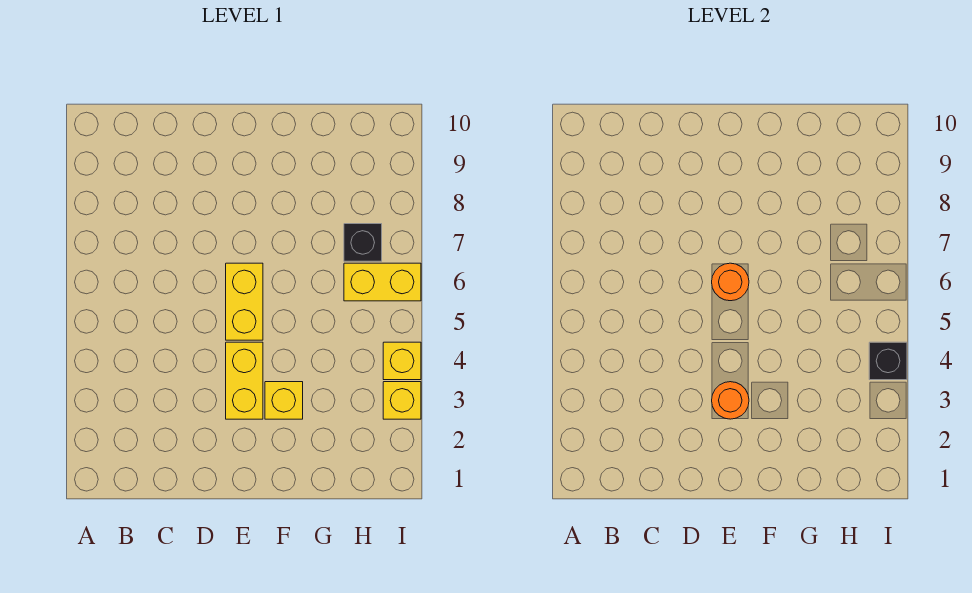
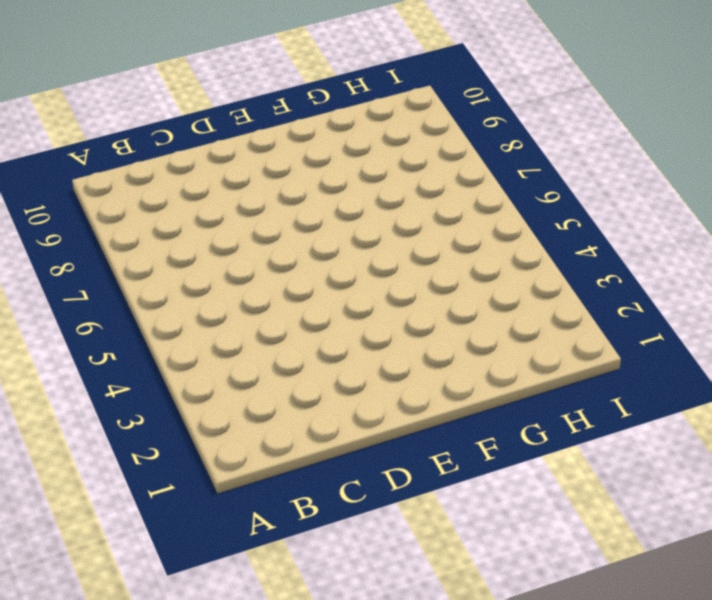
none -> yellow 1x2 brick [226,342,263,419]
none -> yellow 1x2 brick [226,263,263,340]

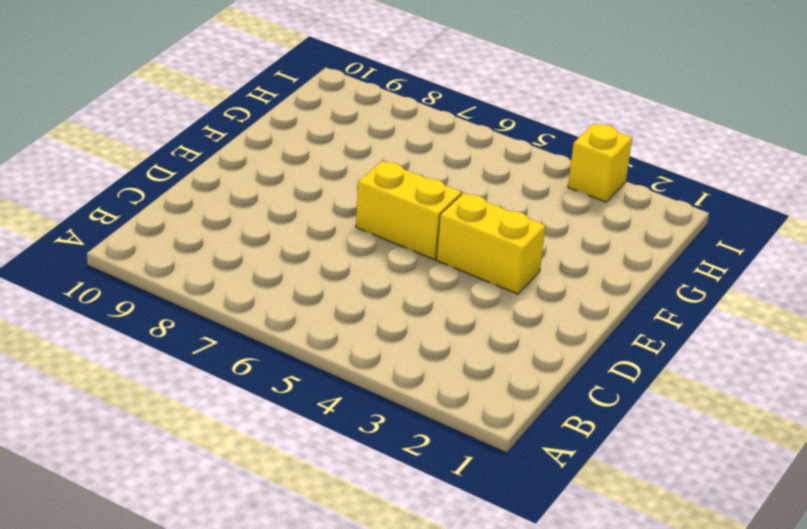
none -> yellow 1x1 brick [265,382,303,419]
none -> yellow 1x2 brick [344,263,421,301]

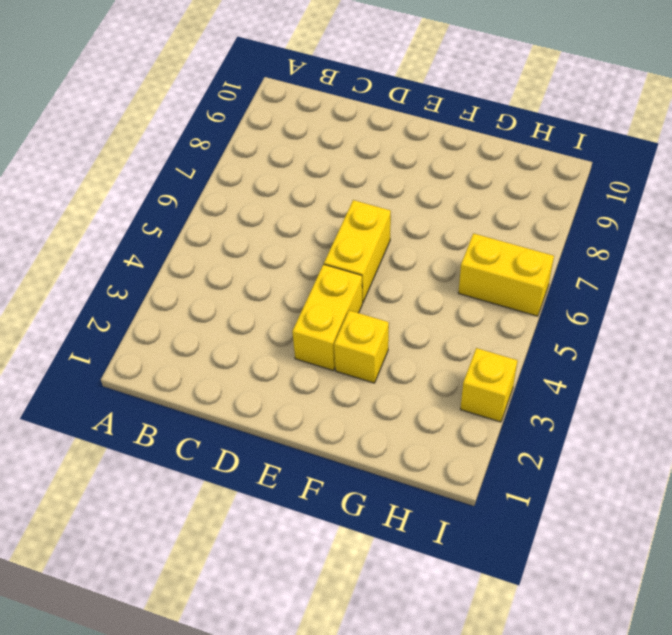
none -> black 1x1 brick [344,224,382,261]
none -> yellow 1x1 brick [383,342,421,380]

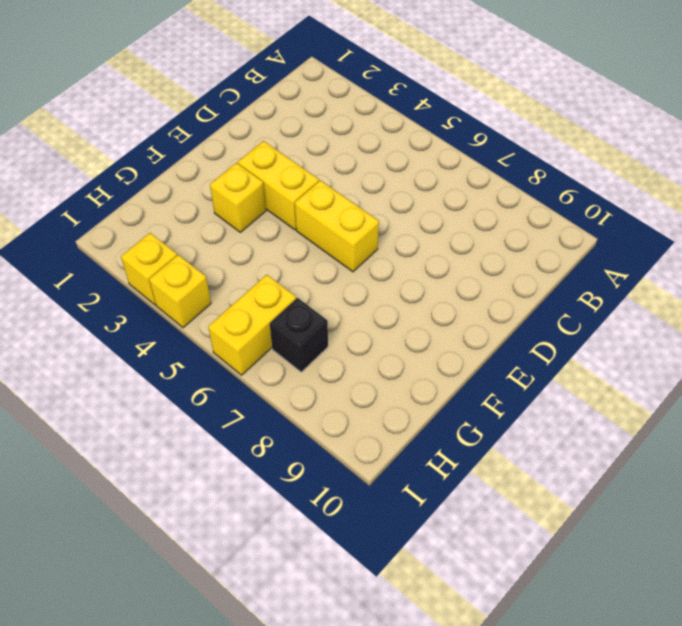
none -> orange 1x1 round brick [712,382,749,419]
none -> orange 1x1 round brick [712,263,749,301]

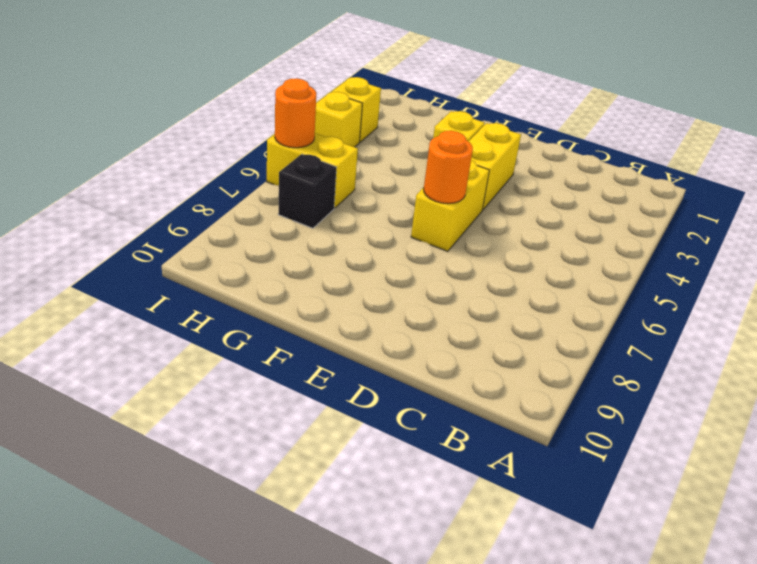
orange 1x1 round brick [275,78,316,148] -> orange 1x1 round brick moved to [712,382,749,419]
none -> black 1x1 brick [869,342,907,380]

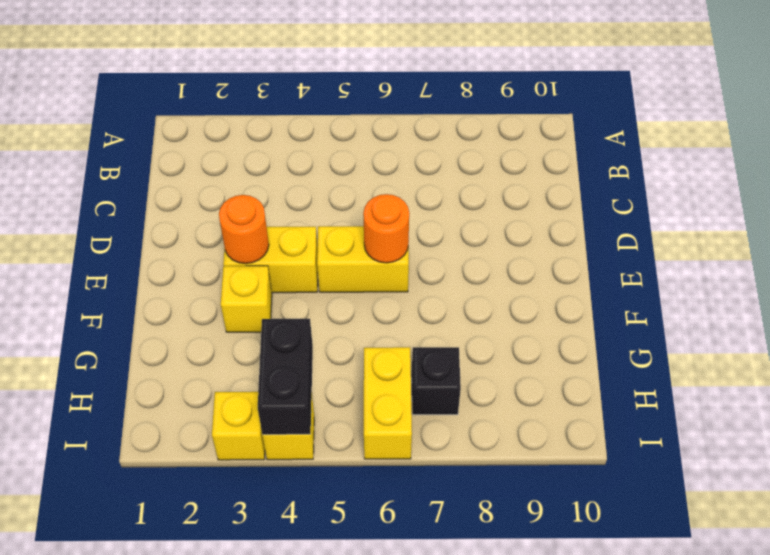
black 1x2 brick [258,319,313,435] -> black 1x1 brick [869,342,907,380]

